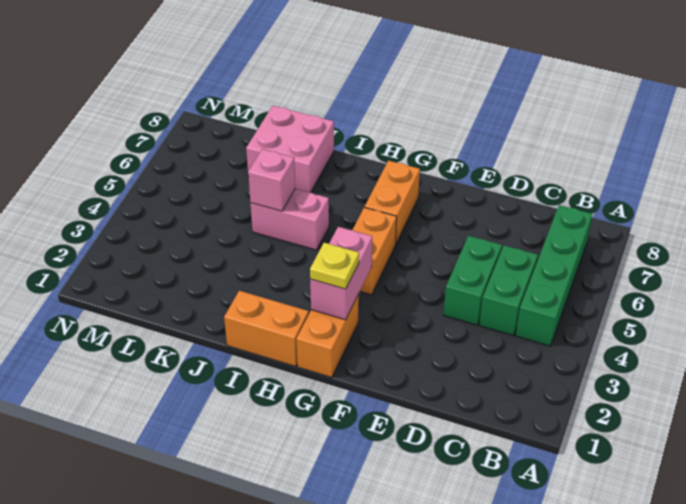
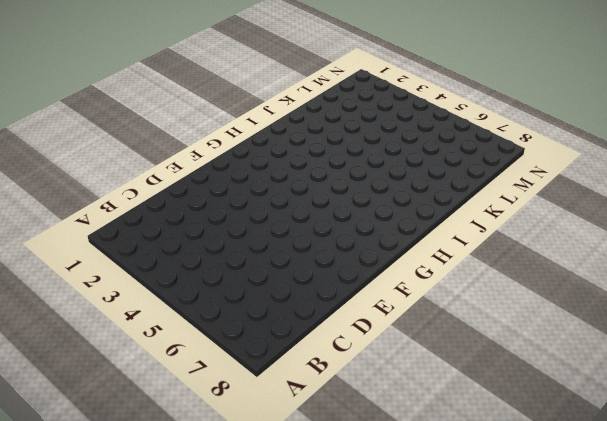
none -> green 1x4 brick [516,205,592,346]
none -> green 1x2 brick [479,245,538,336]
none -> green 1x2 brick [444,236,502,325]

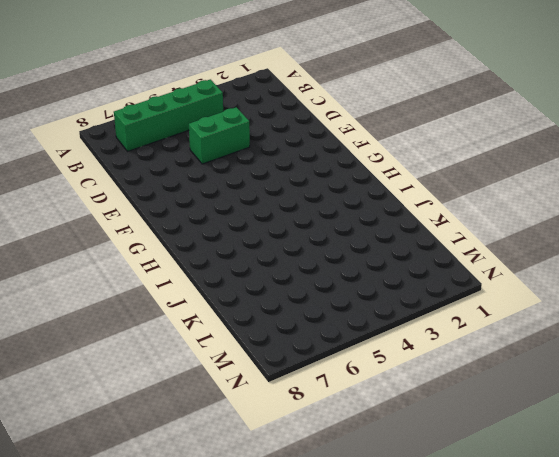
none -> green 1x2 brick [479,245,538,336]
none -> orange 1x2 brick [296,294,359,378]
none -> orange 1x2 brick [353,207,397,295]

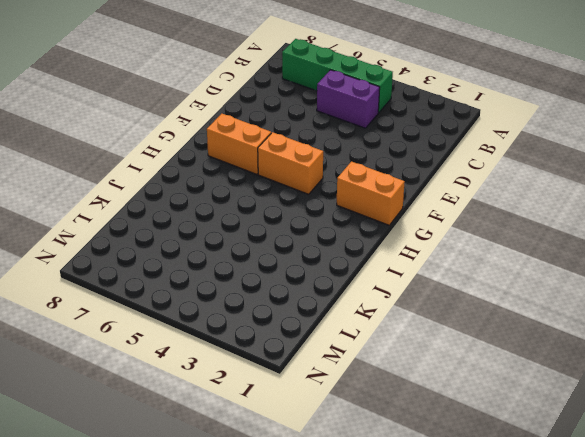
purple 1x2 brick [317,70,380,128] -> green 1x2 brick [479,245,538,336]
none -> green 1x2 brick [444,236,502,325]
none -> orange 1x2 brick [224,291,309,367]
none -> pink 1x2 brick [251,189,329,250]

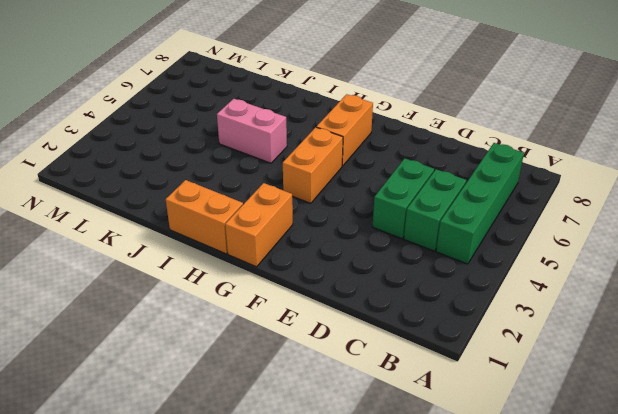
none -> pink 2x2 brick [246,106,334,192]
none -> pink 1x2 brick [310,227,372,320]
none -> pink 1x1 brick [248,149,295,211]

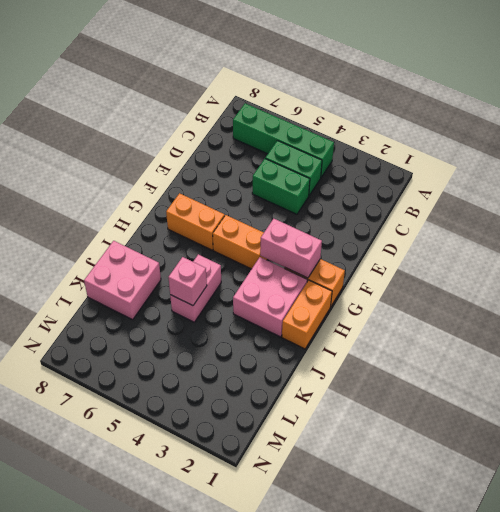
pink 2x2 brick [233,257,307,337] -> none
none -> yellow 1x1 plate [310,243,359,289]

